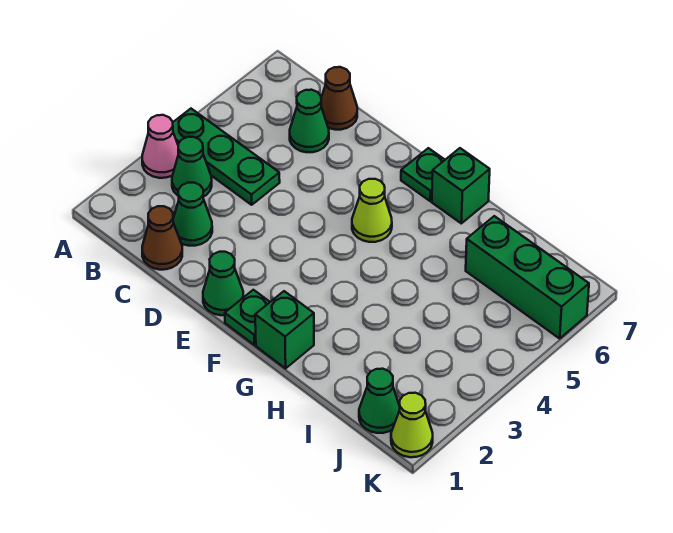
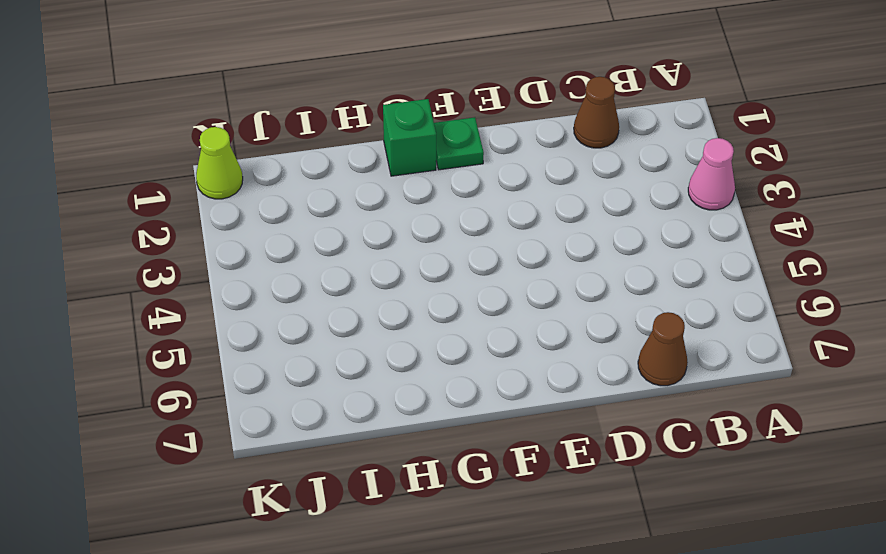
none -> green 1x3 plate [173,109,280,205]
none -> green 1x1 cone [172,137,212,197]
none -> green 1x1 cone [173,183,212,246]

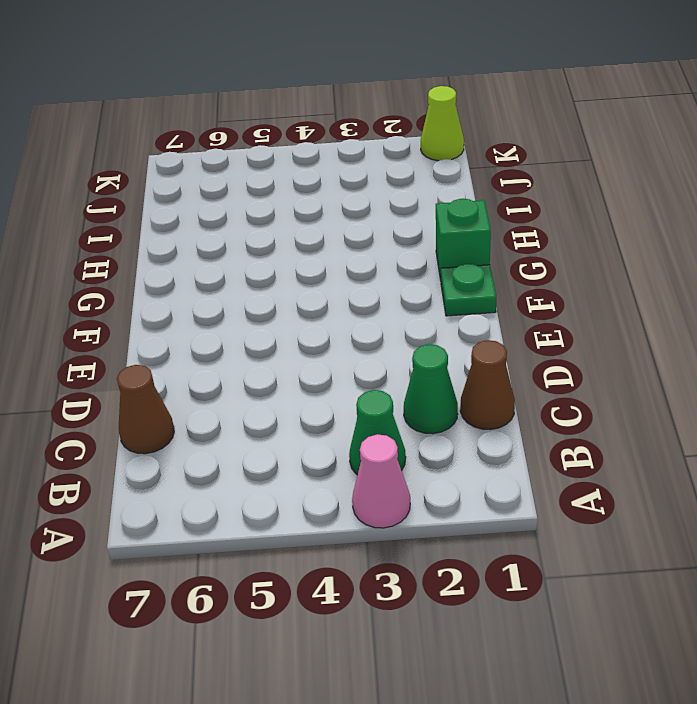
none -> green 1x3 plate [173,109,280,205]
none -> green 1x1 cone [290,90,329,152]
none -> green 1x1 cone [203,252,243,315]

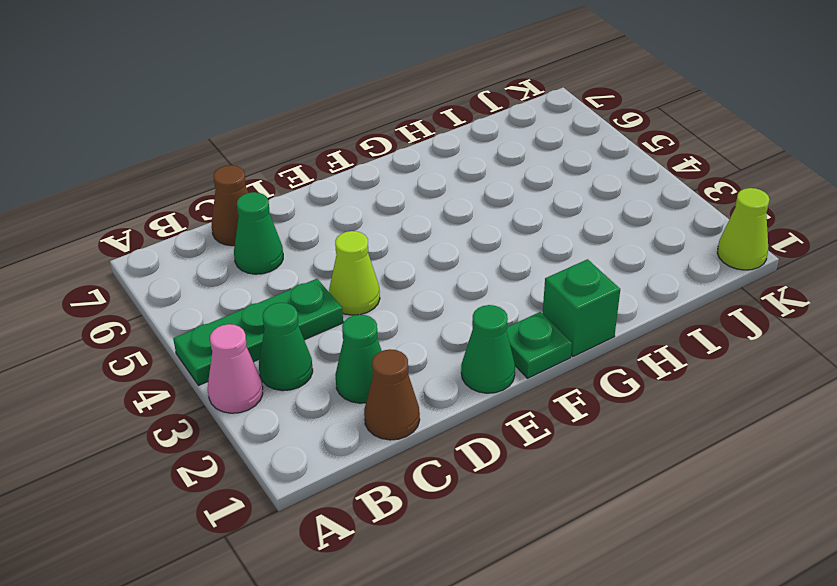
lime 1x1 cone [329,231,380,315] -> lime 1x1 cone moved to [352,179,392,242]
none -> green 1x1 plate [401,148,445,201]
none -> green 1x1 brick [432,148,490,223]
none -> green 1x3 brick [466,216,589,338]

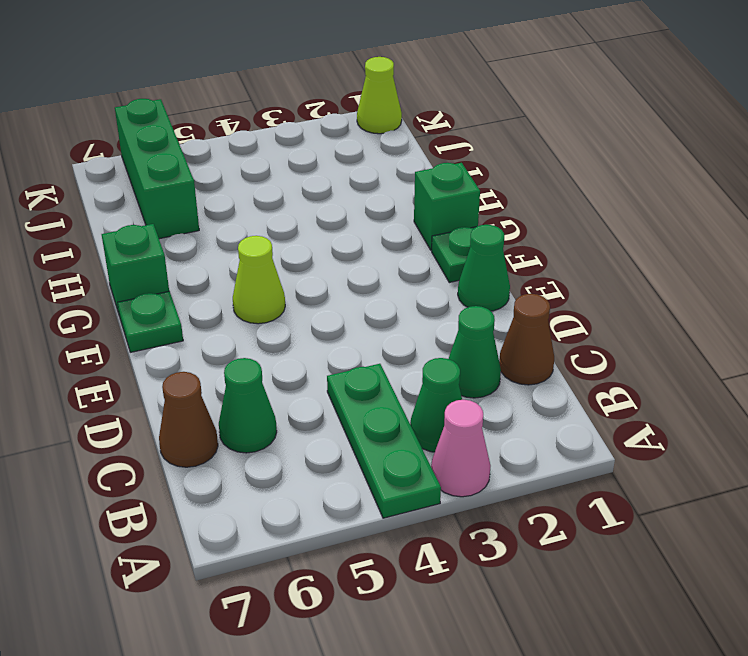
none -> green 1x1 cone [359,369,400,433]

